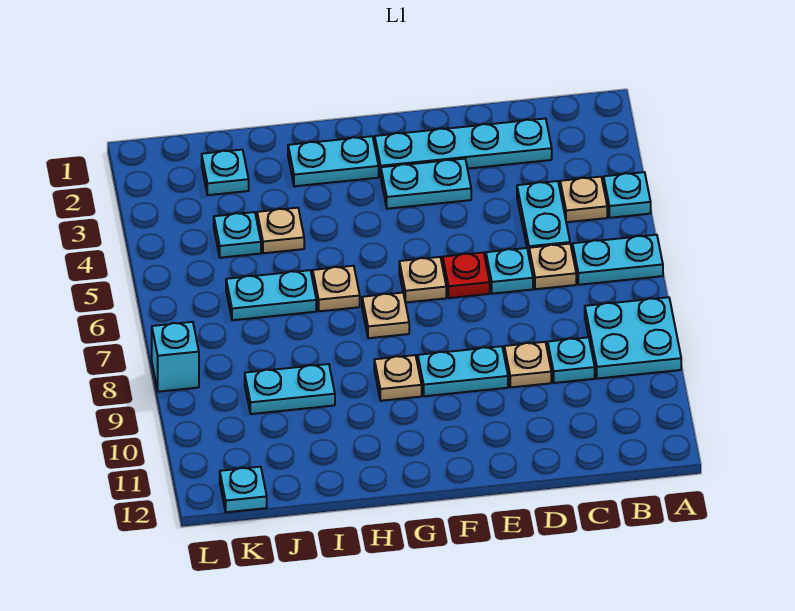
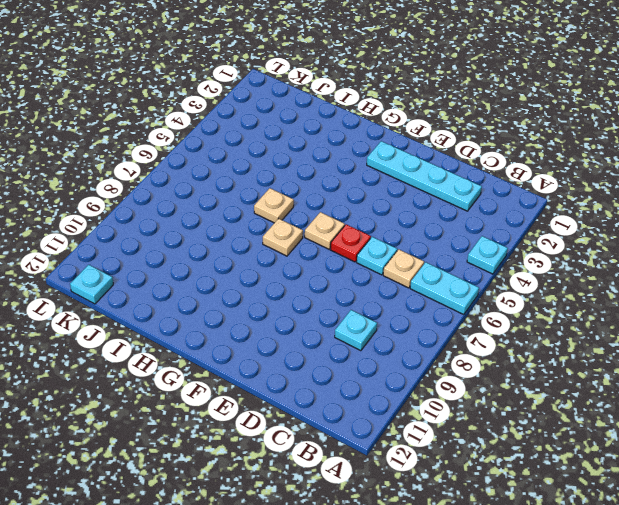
none -> cyan 2x2 plate [585,297,681,379]
none -> tan 1x1 plate [560,177,607,222]
none -> cyan 1x2 plate [517,181,570,255]

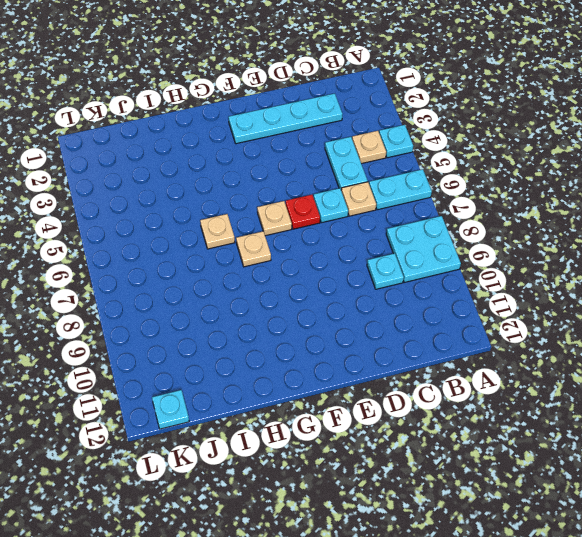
none -> tan 1x1 plate [504,342,551,387]
none -> cyan 1x2 plate [381,159,471,209]
none -> cyan 1x2 plate [418,346,508,396]

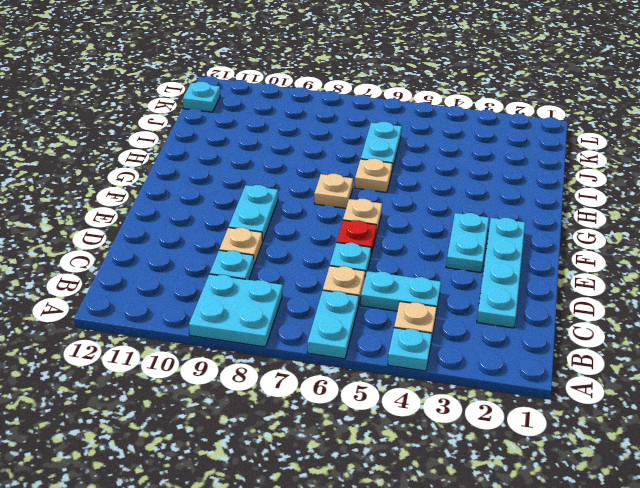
none -> cyan 1x2 plate [288,136,379,186]
none -> tan 1x1 plate [374,355,422,401]
none -> tan 1x1 plate [257,208,304,253]

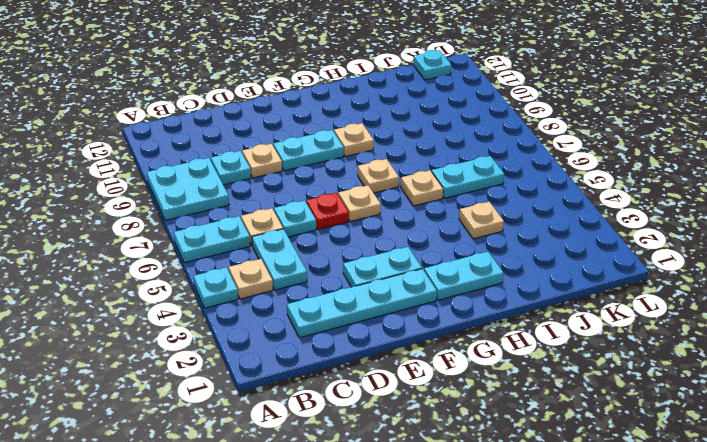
none -> cyan 1x2 plate [245,364,335,414]
none -> cyan 1x1 plate [202,150,249,195]
none -> cyan 1x1 plate [214,212,261,258]

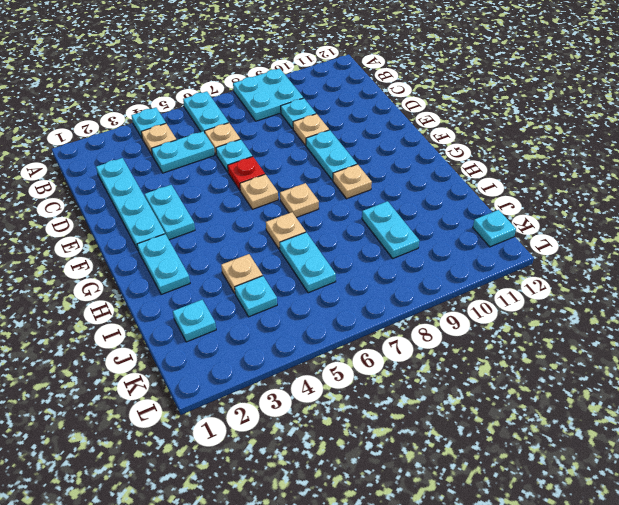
none -> cyan 1x1 brick [152,322,199,392]

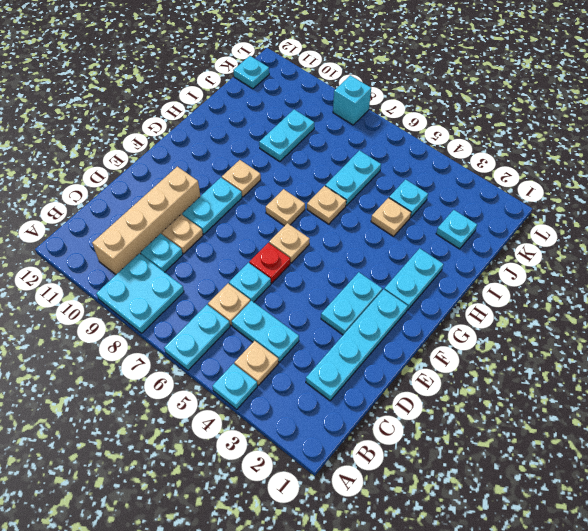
tan 1x4 brick [92,167,200,274] -> none

